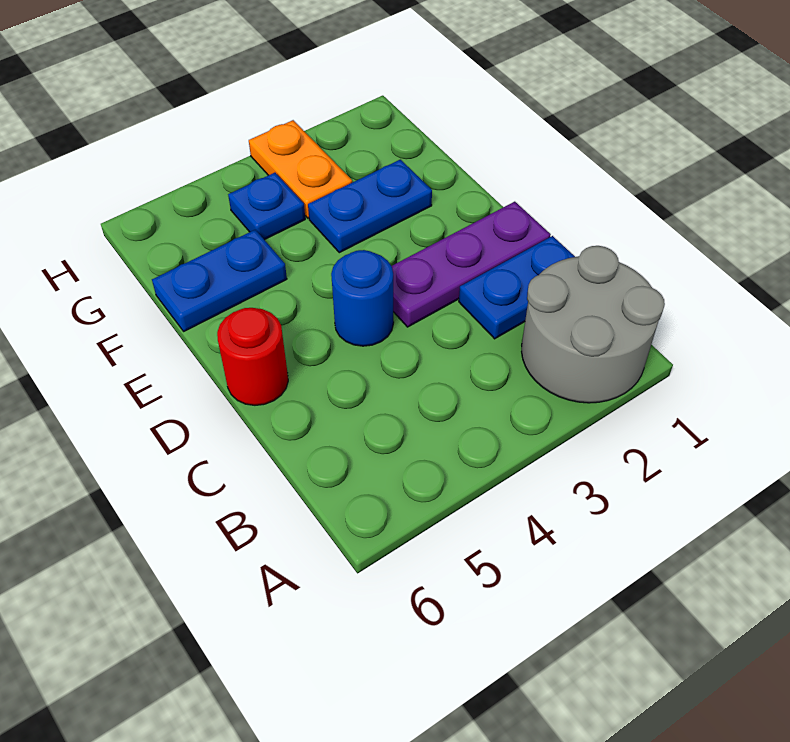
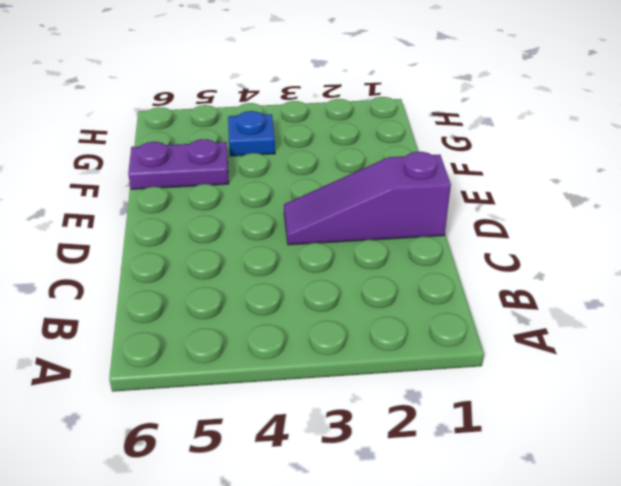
purple 1x3 slope [284,152,451,245] -> purple 1x3 plate [392,202,551,327]
purple 1x2 plate [128,139,229,189] -> blue 1x2 plate [152,230,287,331]
none -> grey 2x2 round brick [522,246,665,403]
none -> blue 1x2 plate [459,236,575,339]

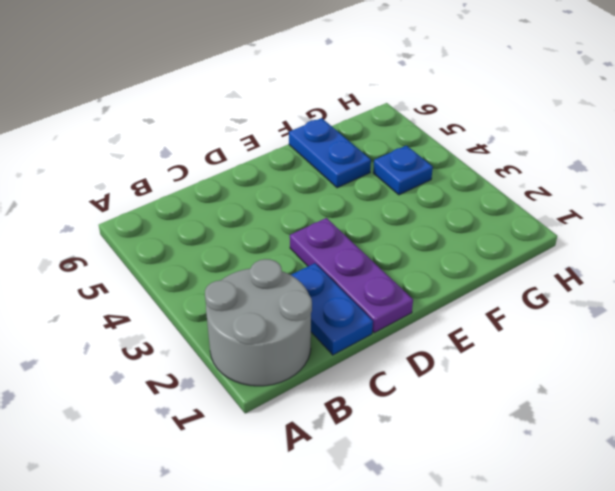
none -> blue 1x1 round brick [331,250,394,346]
none -> red 1x1 round brick [217,308,288,405]

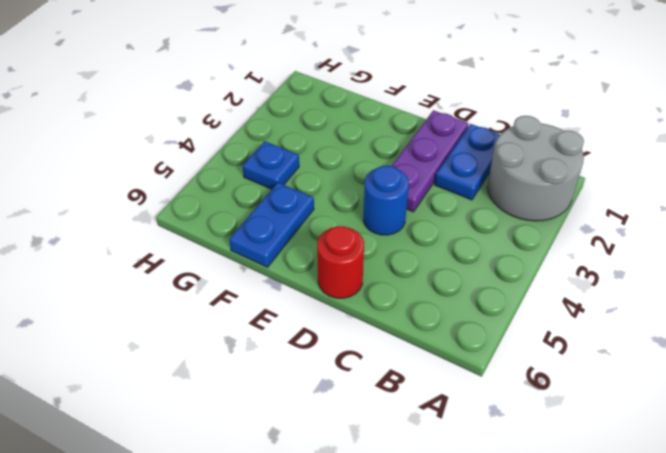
none -> blue 1x2 plate [308,160,432,253]
none -> orange 1x2 plate [249,120,352,218]

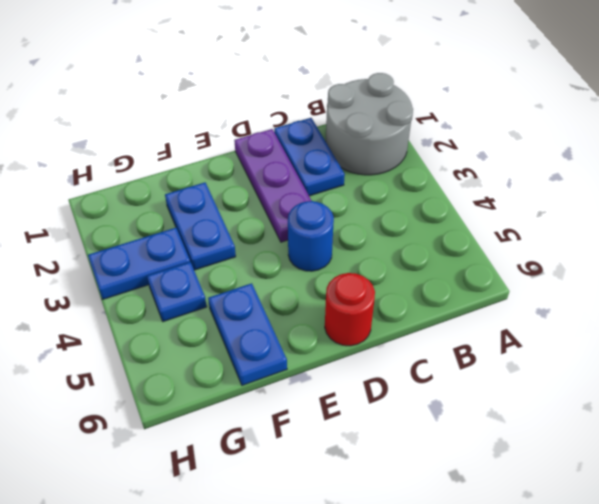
blue 1x2 plate [88,228,190,299] -> orange 1x2 plate [249,120,352,218]

